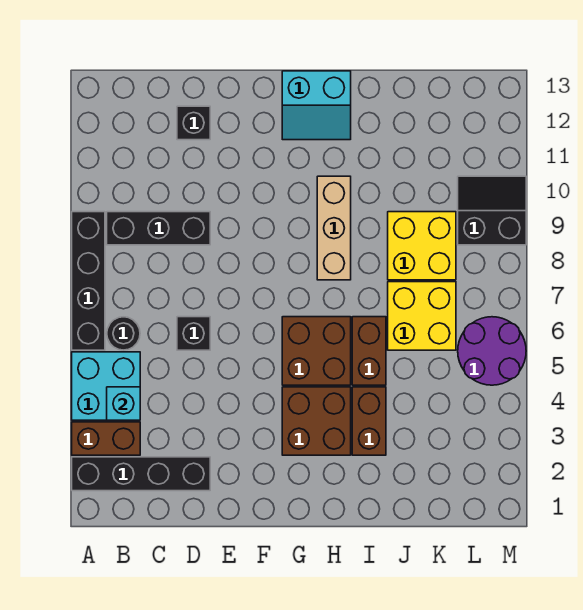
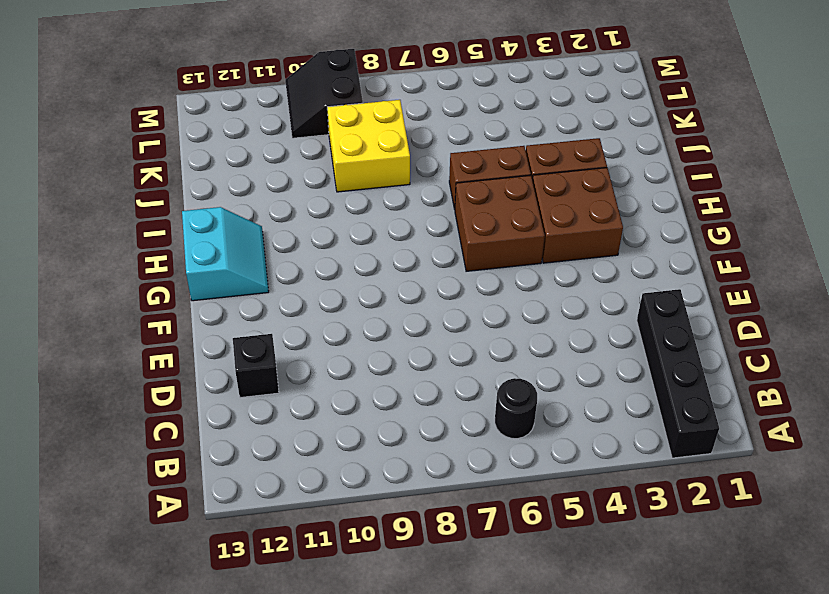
none -> brown 1x2 brick [72,422,140,455]
none -> cyan 2x2 brick [72,352,140,420]
none -> black 1x4 brick [72,212,105,350]

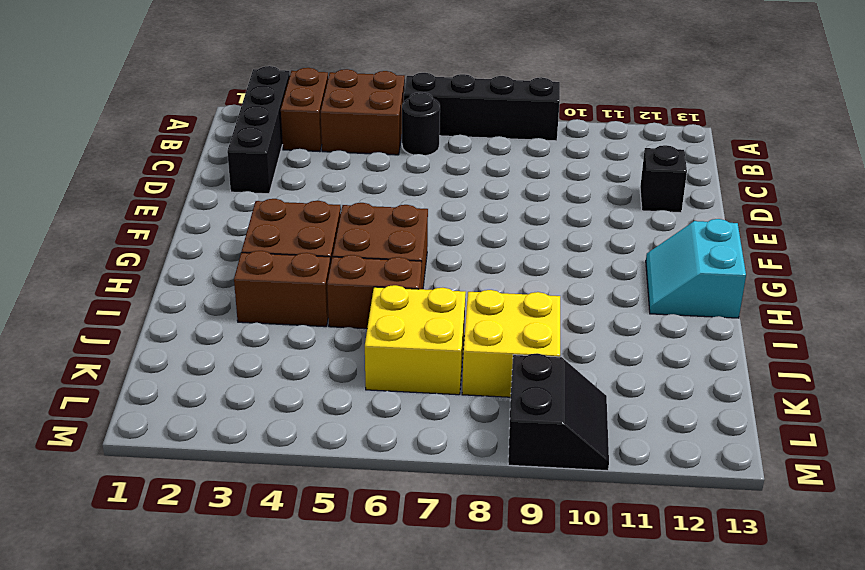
brown 2x2 brick [321,69,405,155] -> cyan 2x2 brick [72,352,140,420]
none -> black 1x3 brick [107,212,210,245]
none -> black 1x1 brick [177,317,210,350]
none -> tan 1x3 brick [317,176,351,280]

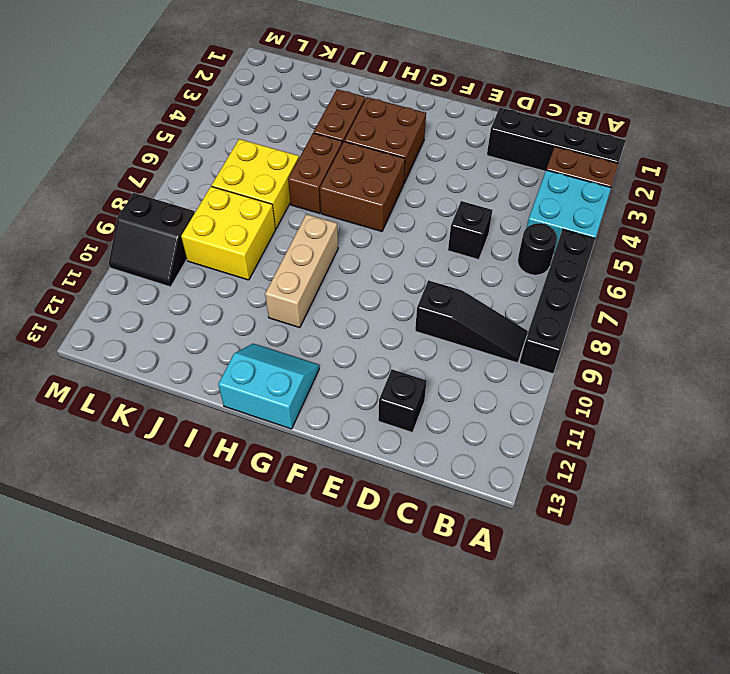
black 1x3 slope [415,280,528,363] -> black 1x3 brick [107,212,210,245]
none -> purple 2x2 round brick [458,317,526,385]
none -> cyan 1x1 brick [107,387,140,420]

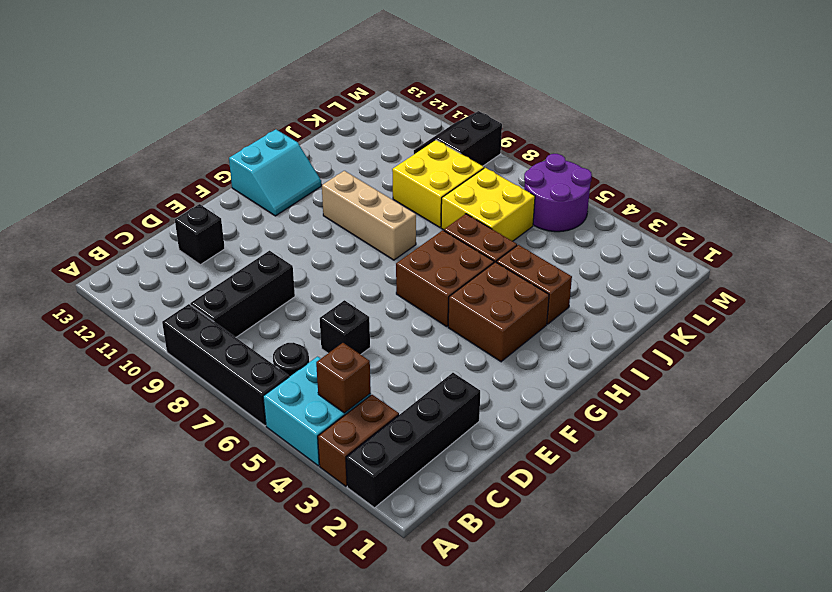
brown 1x1 brick [316,343,371,413] -> cyan 1x1 brick [107,387,140,420]

